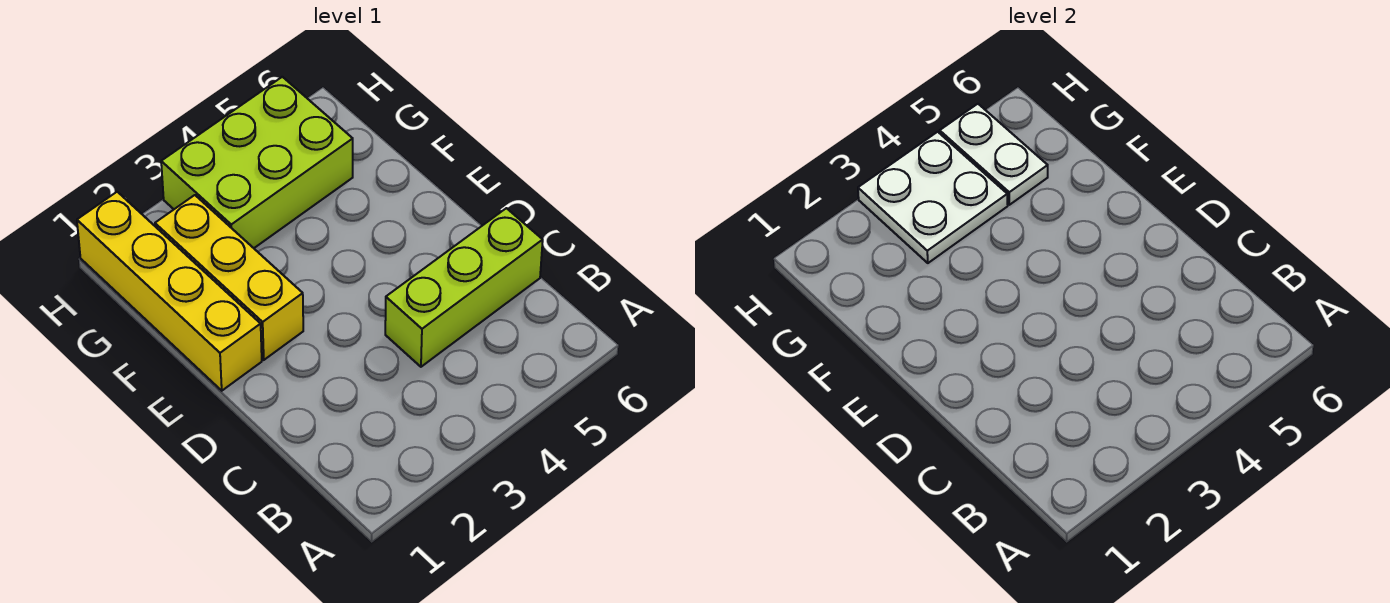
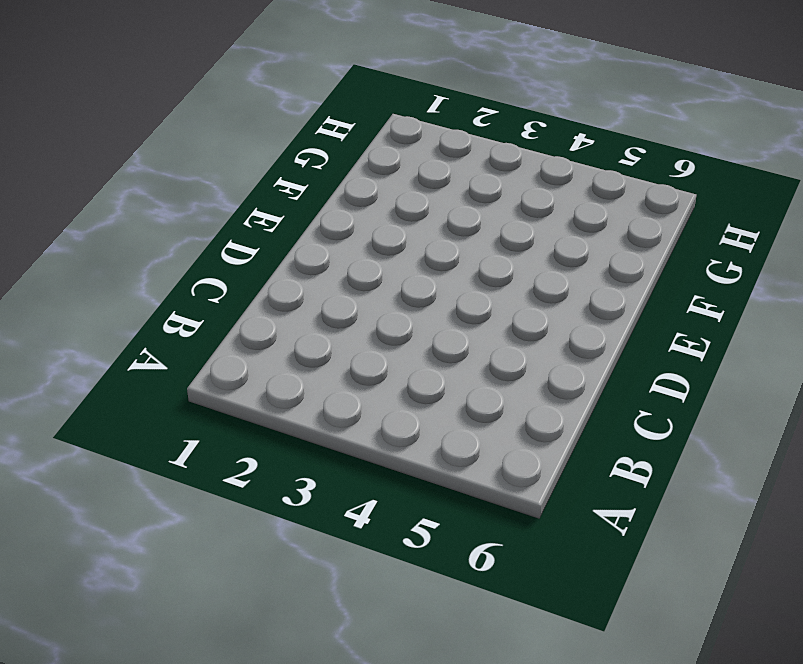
none -> lime 1x3 brick [385,208,543,367]
none -> yellow 1x4 brick [77,192,262,391]

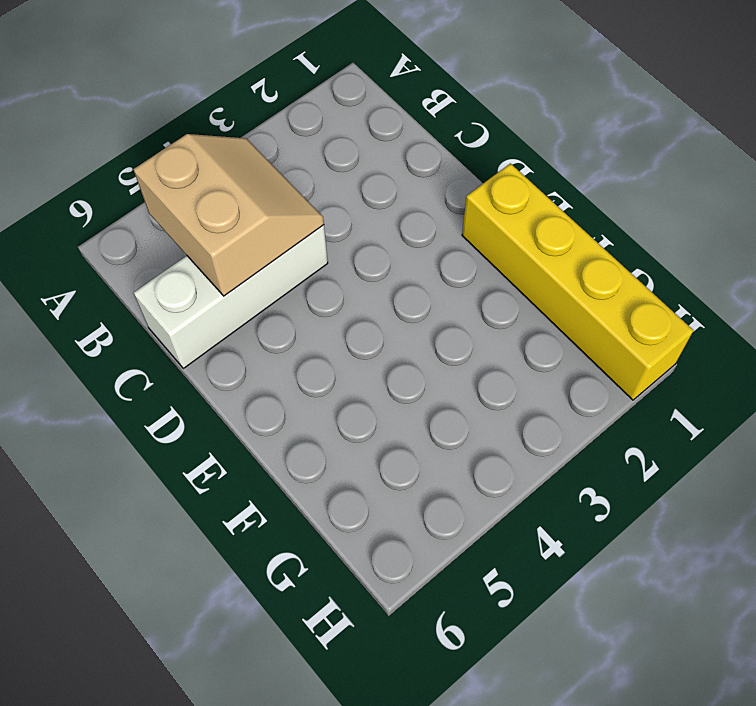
tan 2x2 slope [133,134,324,296] -> none
white 1x3 brick [134,225,328,368] -> lime 1x3 brick [385,208,543,367]
none -> yellow 1x3 brick [155,195,303,360]
none -> lime 2x3 brick [161,77,353,248]

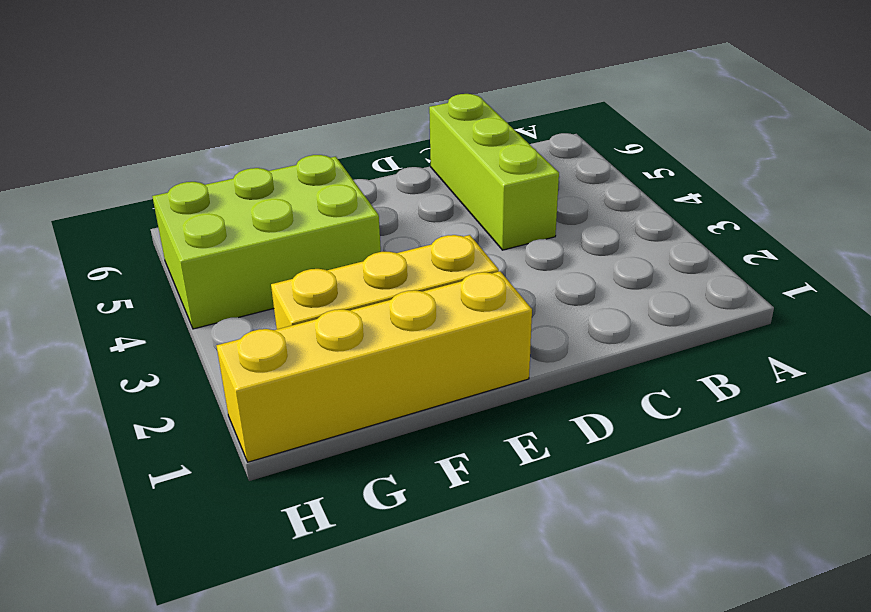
lime 2x3 brick [152,155,381,329] -> lime 2x3 brick turned to [161,77,353,248]
none -> white 2x2 plate [858,132,1008,263]
none -> white 1x2 plate [940,104,1048,205]

